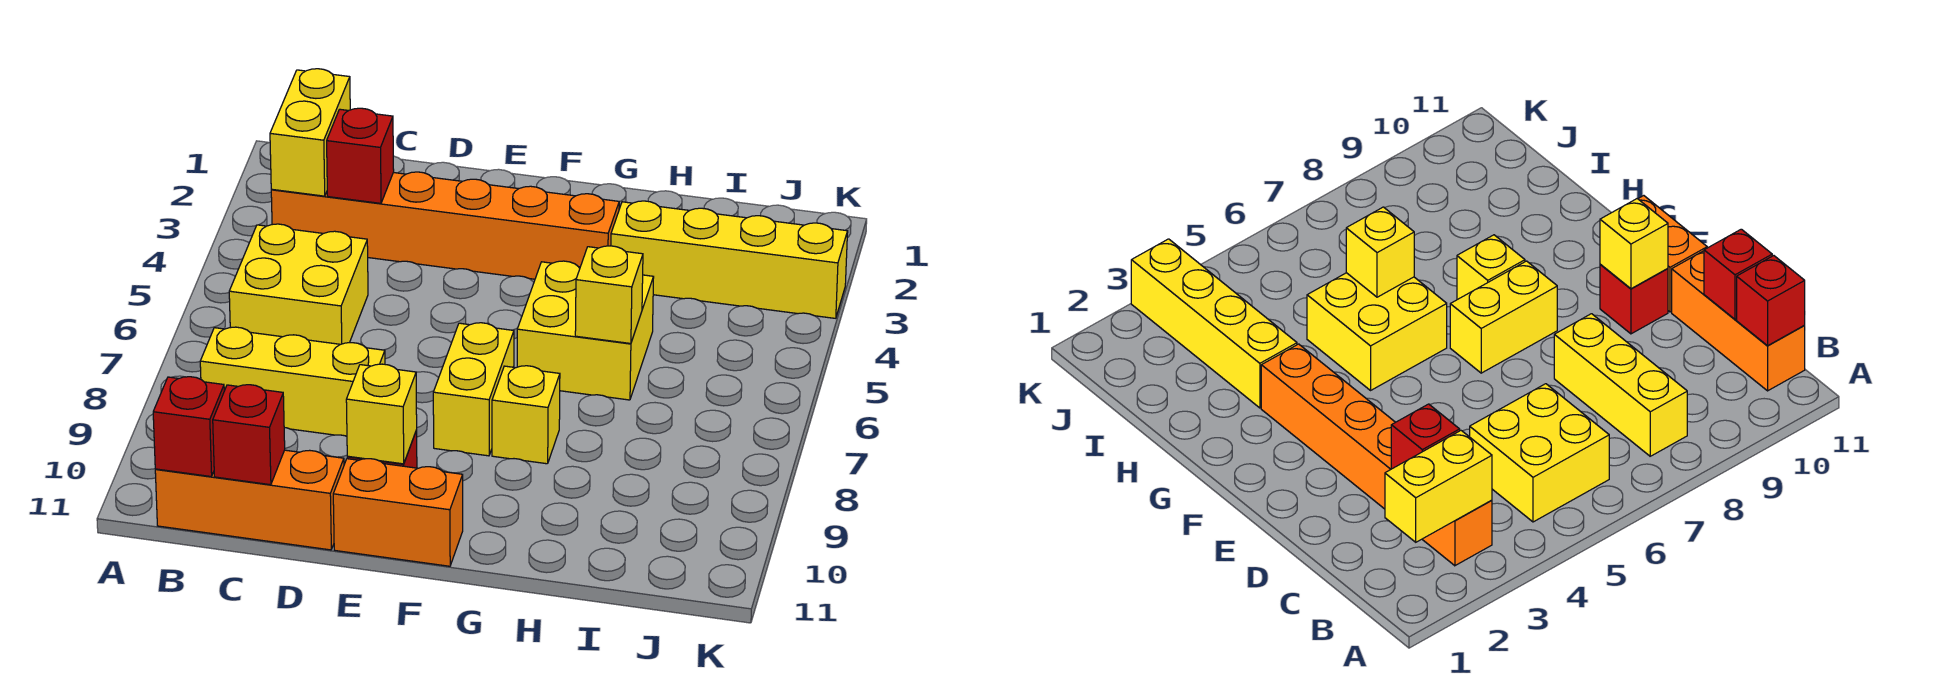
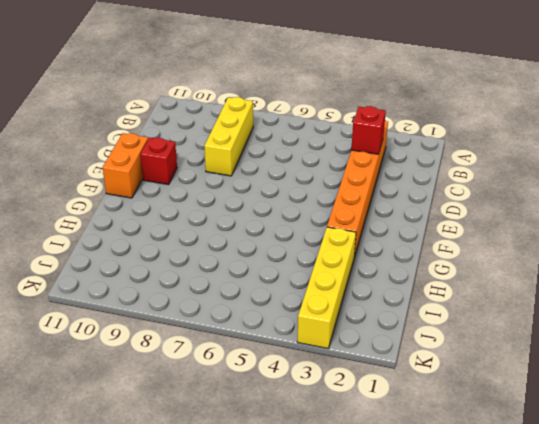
none -> yellow 2x2 brick [229,224,368,344]
none -> orange 1x3 brick [155,450,344,550]
none -> yellow 1x2 brick [433,323,514,456]

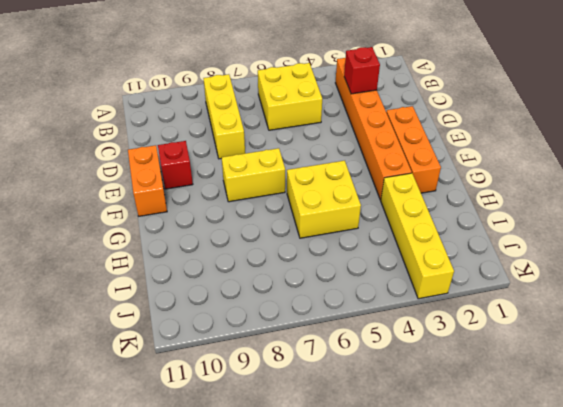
orange 1x3 brick [386,106,441,193] -> orange 1x3 brick moved to [155,450,344,550]
none -> yellow 1x1 brick [492,366,560,464]
none -> yellow 1x2 brick [270,69,350,196]
none -> red 1x1 brick [153,377,224,476]

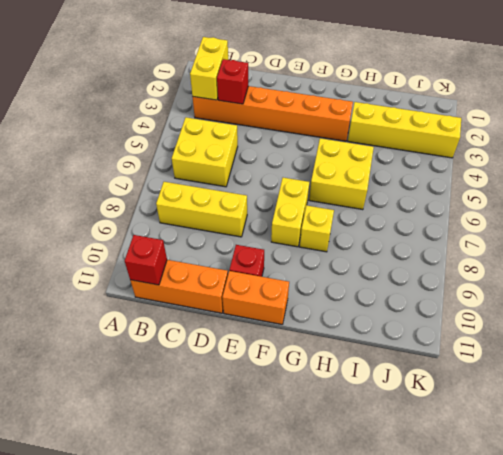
none -> red 1x1 brick [213,385,285,485]
none -> yellow 1x1 brick [346,364,417,464]
none -> yellow 1x1 brick [575,246,643,344]

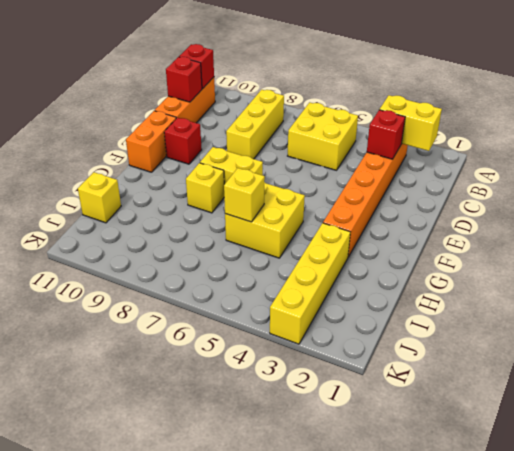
yellow 1x1 brick [78,172,121,223] -> yellow 1x1 brick moved to [346,364,417,464]

